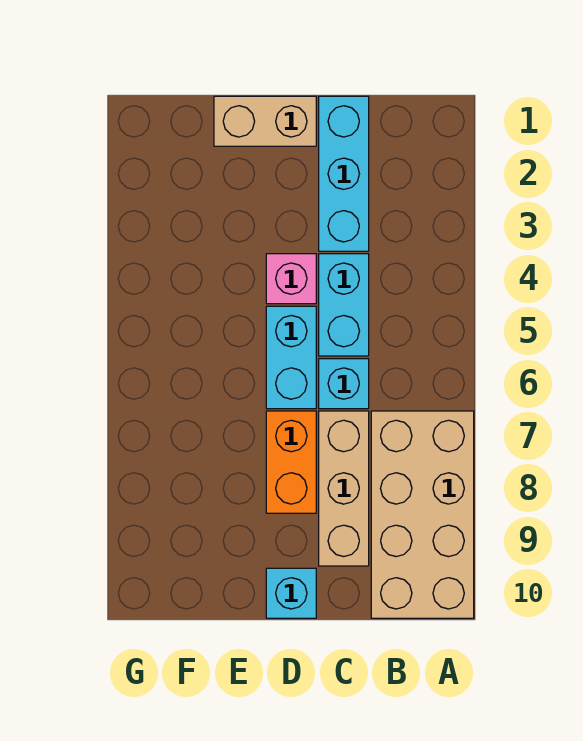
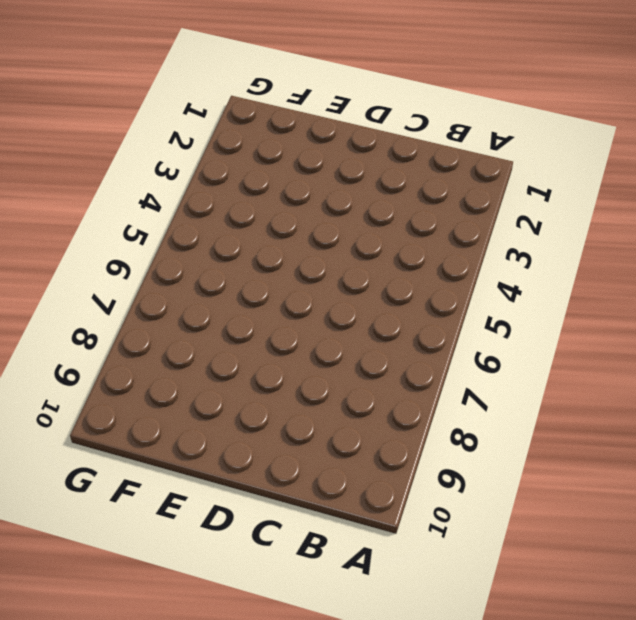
none -> tan 2x4 brick [371,411,474,618]
none -> cyan 1x3 brick [319,96,369,251]

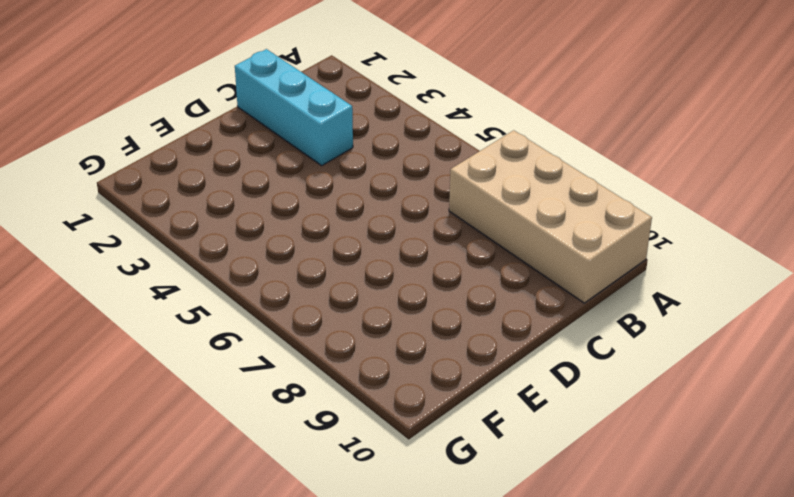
none -> cyan 1x2 brick [319,254,369,356]
none -> cyan 1x1 brick [319,359,369,409]

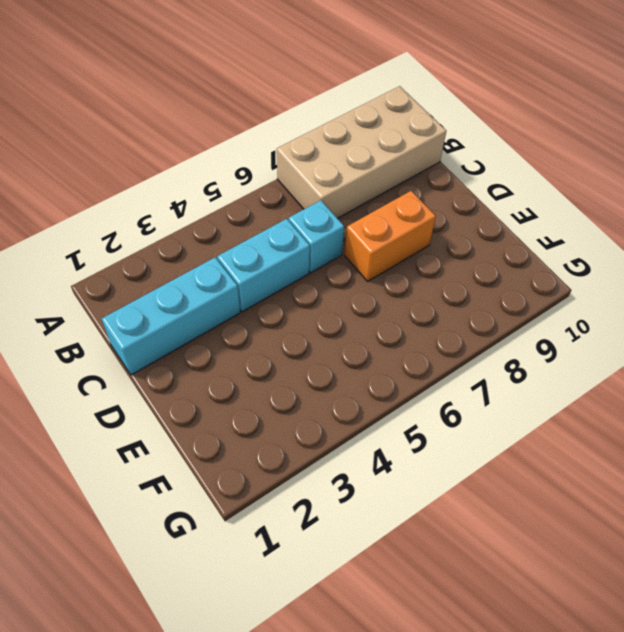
none -> tan 1x3 brick [319,411,369,566]
none -> tan 1x2 brick [214,96,316,146]

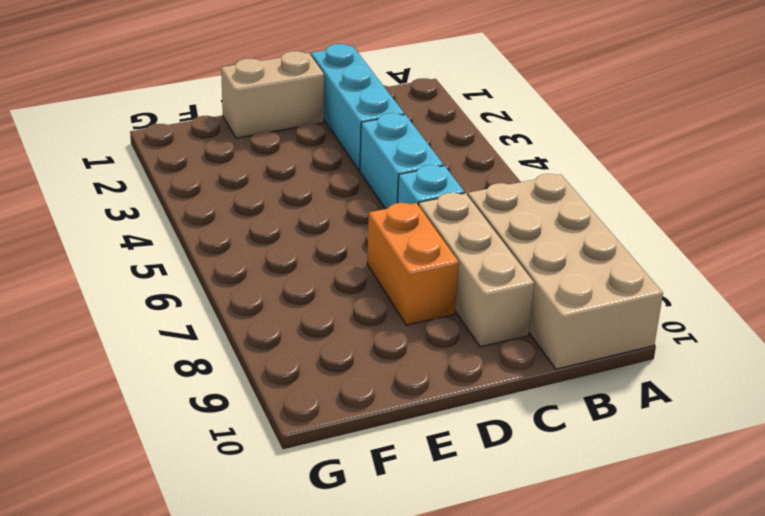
none -> pink 1x1 brick [266,254,316,304]
none -> cyan 1x2 brick [266,306,316,409]

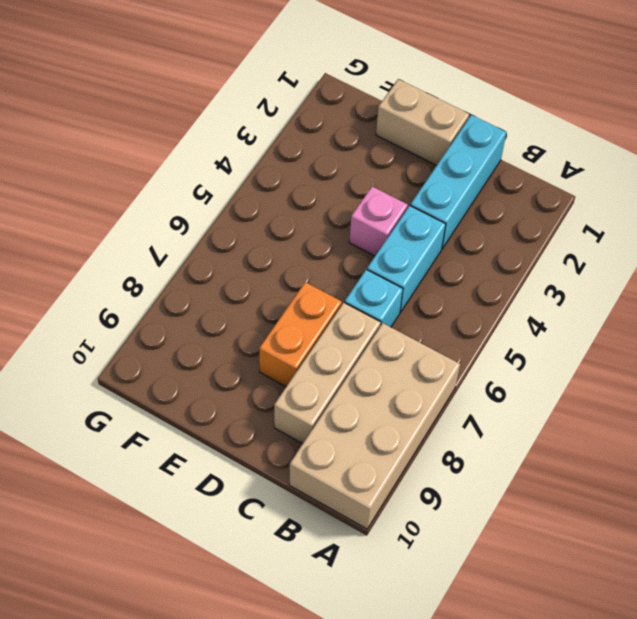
none -> cyan 1x2 brick [266,306,316,409]
none -> cyan 1x1 brick [266,568,316,618]

